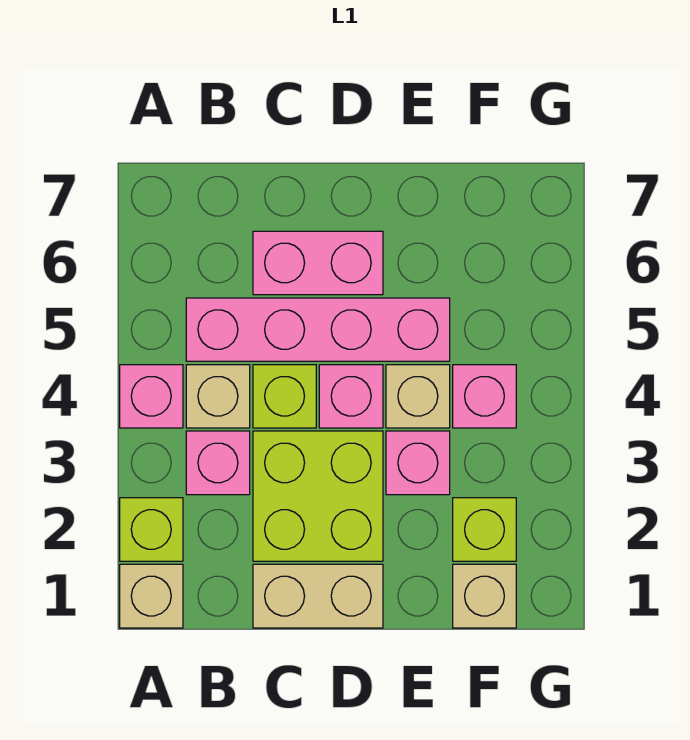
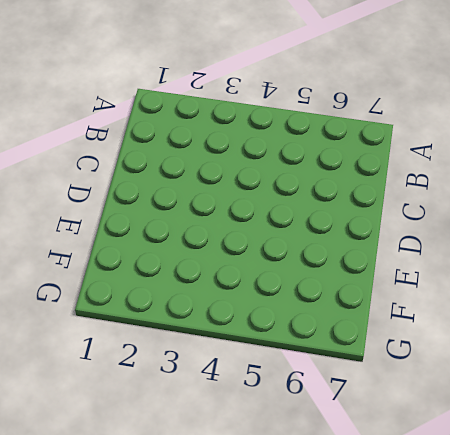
none -> tan 1x1 brick [120,564,183,628]
none -> lime 1x1 brick [120,498,183,561]
none -> pink 1x1 brick [120,365,183,428]

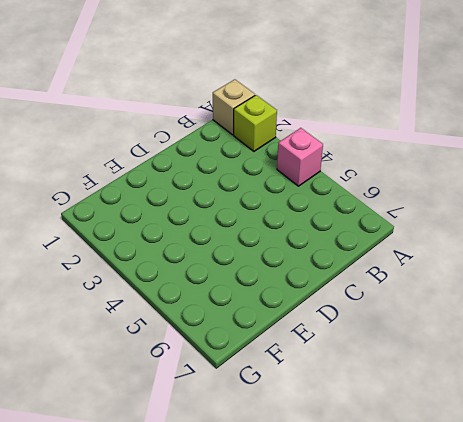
none -> pink 1x1 brick [186,431,250,495]
none -> tan 1x1 brick [186,365,250,428]
none -> pink 1x4 brick [186,298,450,361]

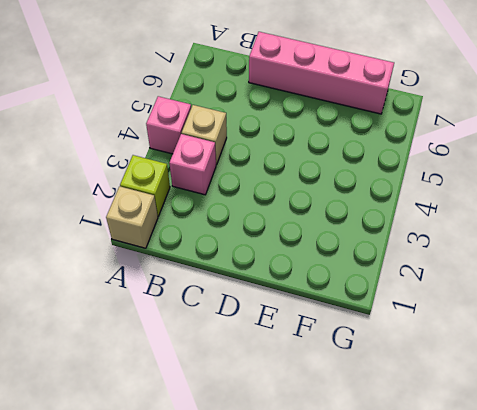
pink 1x4 brick [249,32,394,114] -> pink 1x4 brick moved to [186,298,450,361]
none -> tan 1x2 brick [253,564,383,628]
none -> lime 2x2 brick [253,431,383,561]
none -> lime 1x1 brick [253,365,316,428]

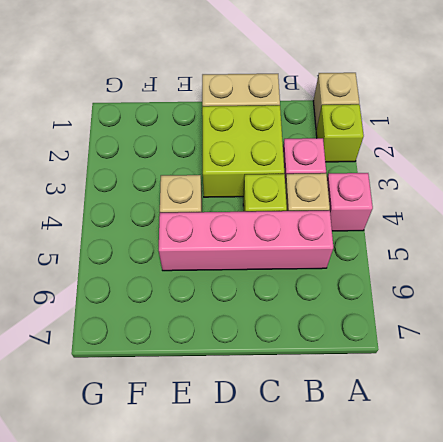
none -> pink 1x2 brick [253,231,383,295]
none -> pink 1x1 brick [319,365,383,428]
none -> pink 1x1 brick [386,431,450,495]

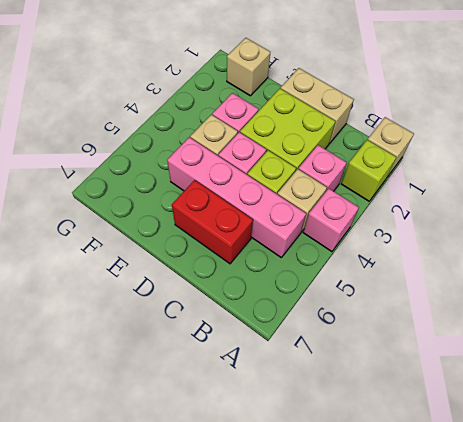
red 1x2 brick [172,180,253,264] -> pink 1x2 brick [253,231,383,295]
none -> lime 1x1 brick [453,498,516,561]
none -> pink 1x1 brick [453,365,516,428]

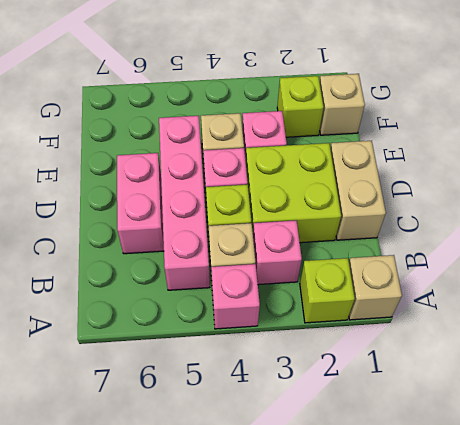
none -> pink 1x1 brick [453,365,516,428]

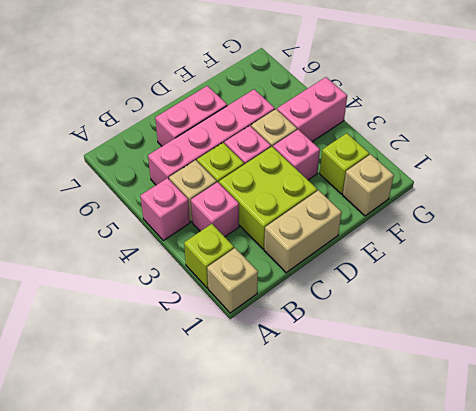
pink 1x2 brick [277,77,347,142] -> pink 1x1 brick [453,365,516,428]

